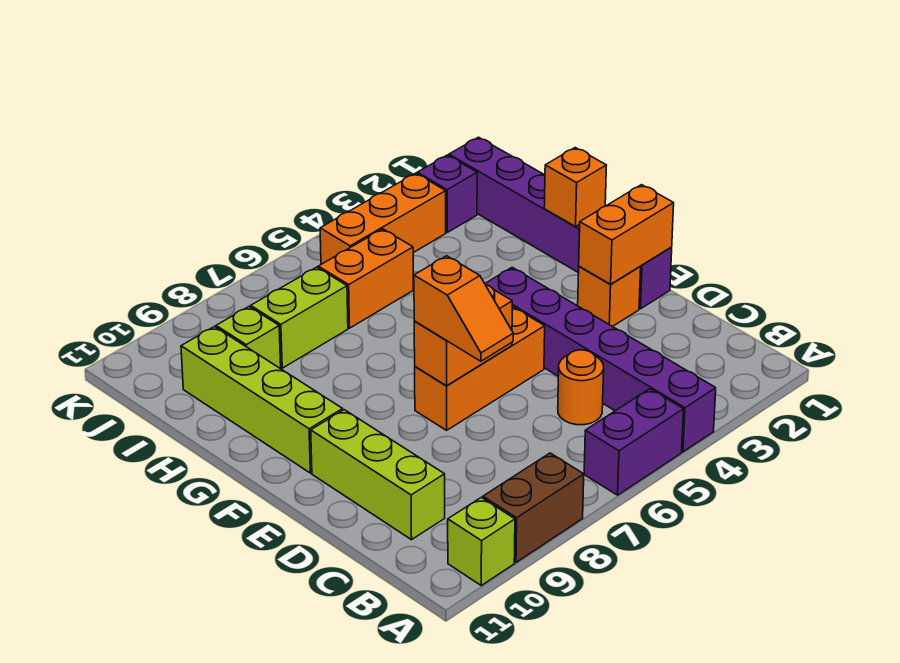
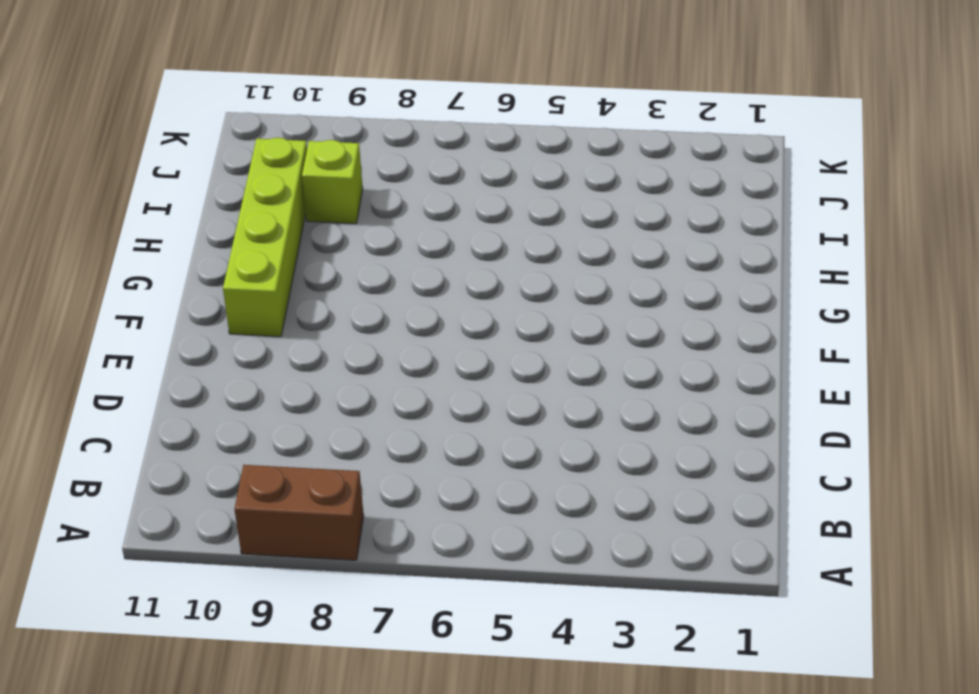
none -> purple 1x6 brick [485,267,716,452]
none -> purple 1x2 brick [584,389,683,495]
none -> lime 1x1 brick [448,497,515,585]

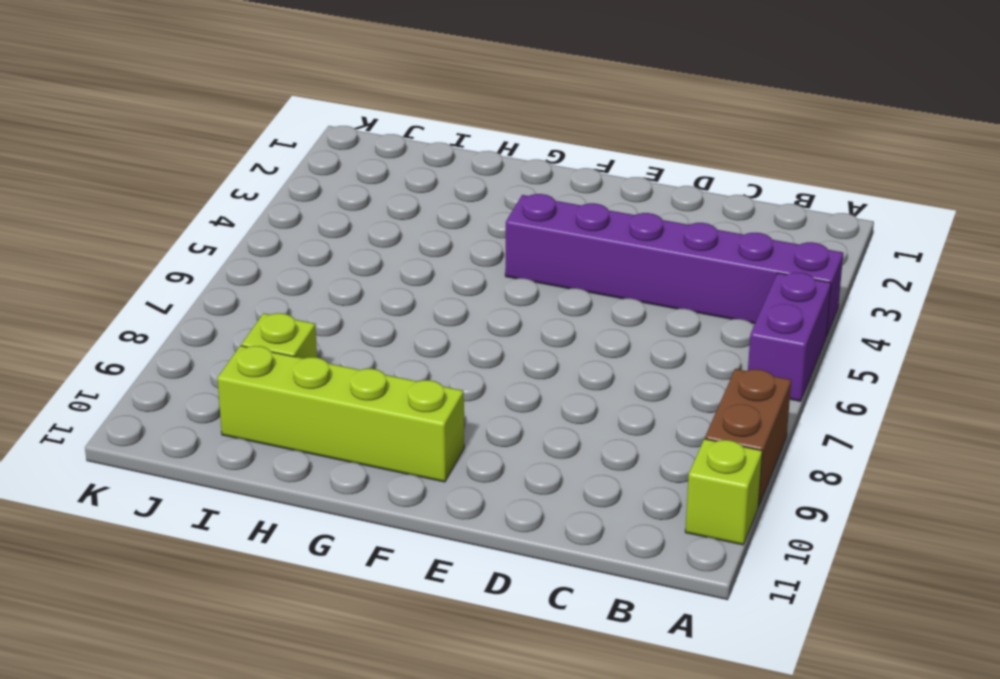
none -> orange 1x1 round brick [558,350,604,425]
none -> lime 1x3 brick [311,410,445,540]
none -> purple 1x6 brick [449,137,672,309]

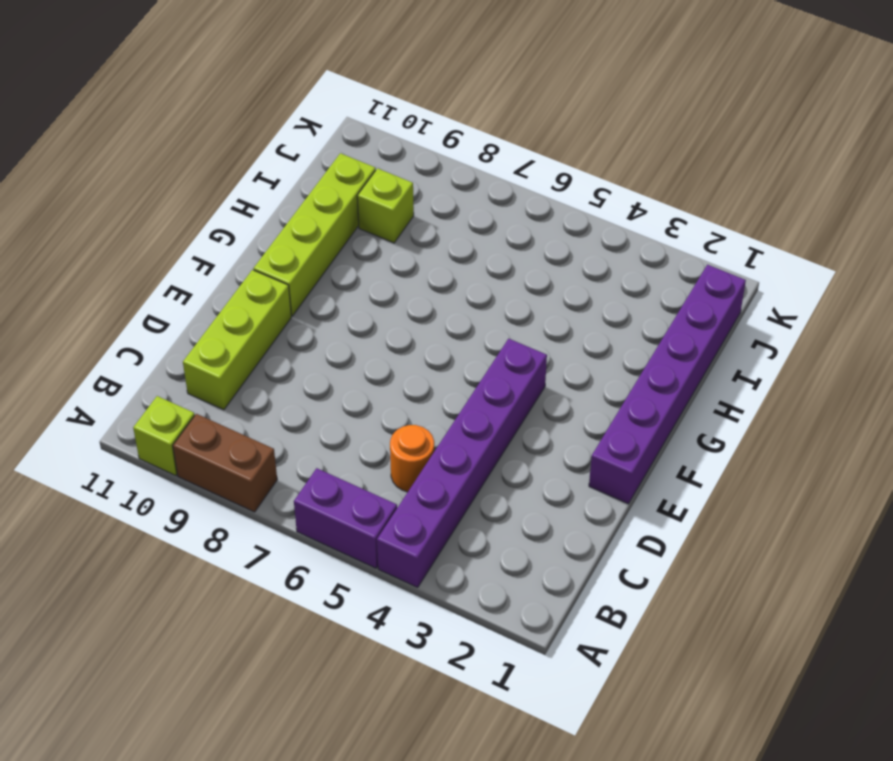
none -> orange 1x1 brick [578,266,641,327]
none -> orange 1x3 brick [415,307,545,430]
none -> orange 1x2 brick [318,229,413,328]

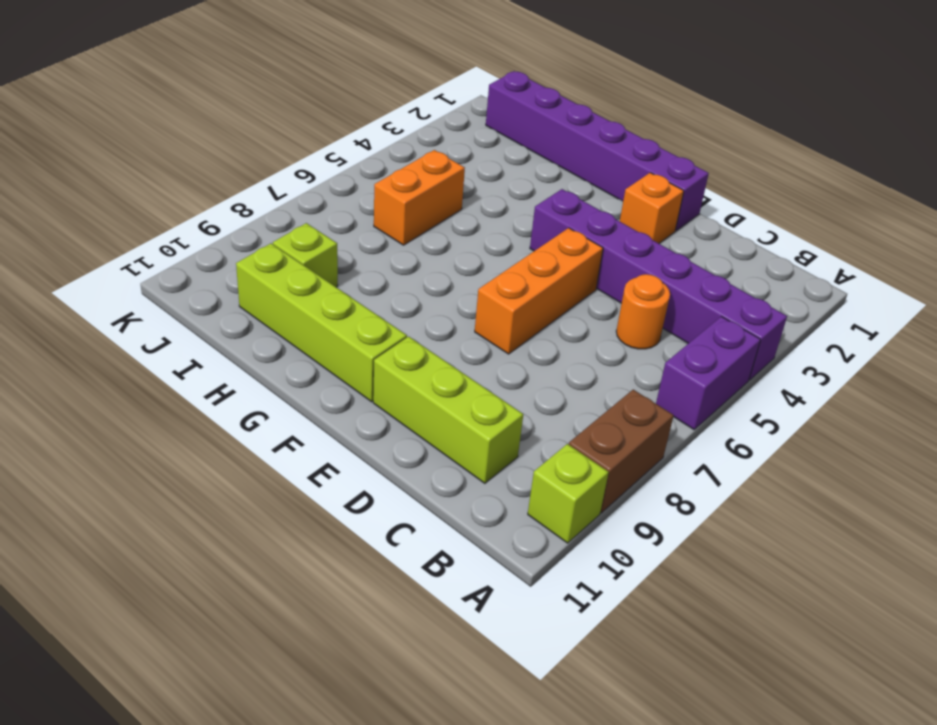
none -> lime 1x2 brick [251,267,348,368]
none -> purple 1x1 brick [417,155,477,232]
none -> orange 1x3 brick [320,173,446,264]

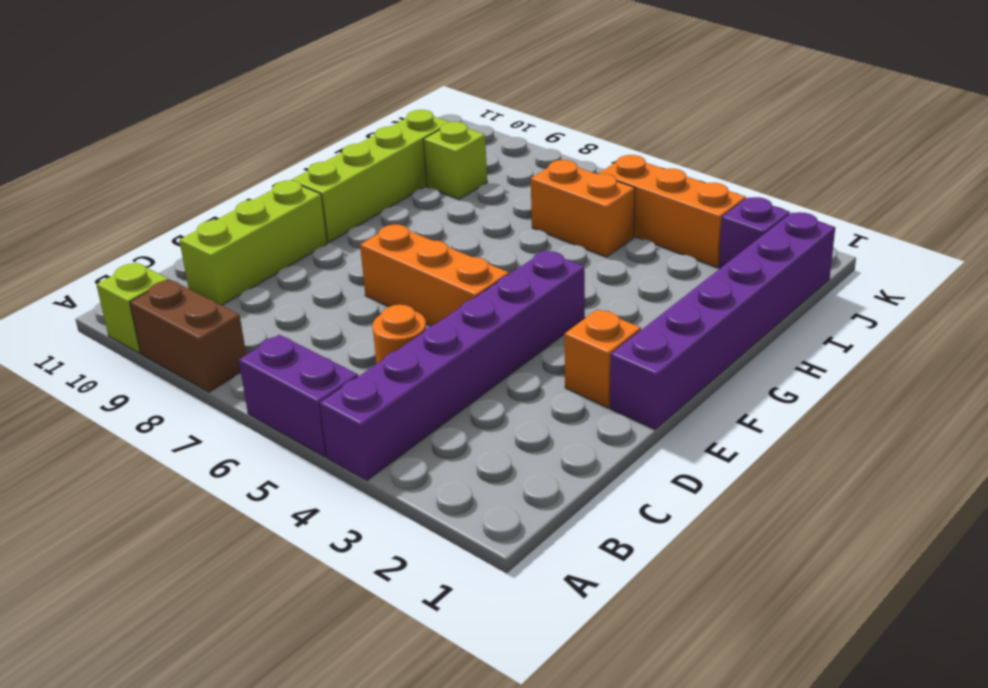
none -> lime 1x2 brick [251,267,348,368]
none -> orange 1x2 brick [579,185,674,284]
none -> orange 1x2 brick [414,285,512,386]

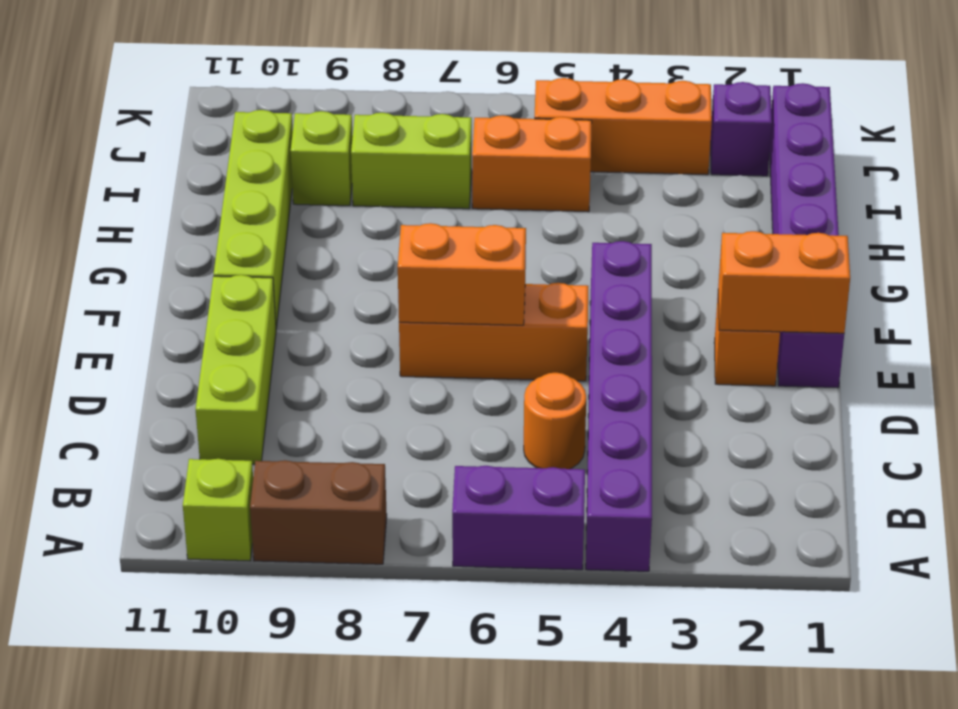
none -> orange 1x1 brick [544,148,606,226]
none -> orange 1x2 slope [414,256,513,361]

